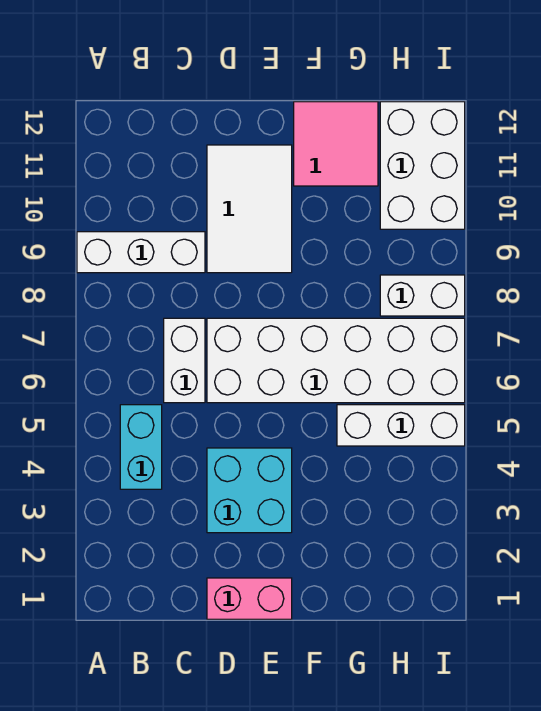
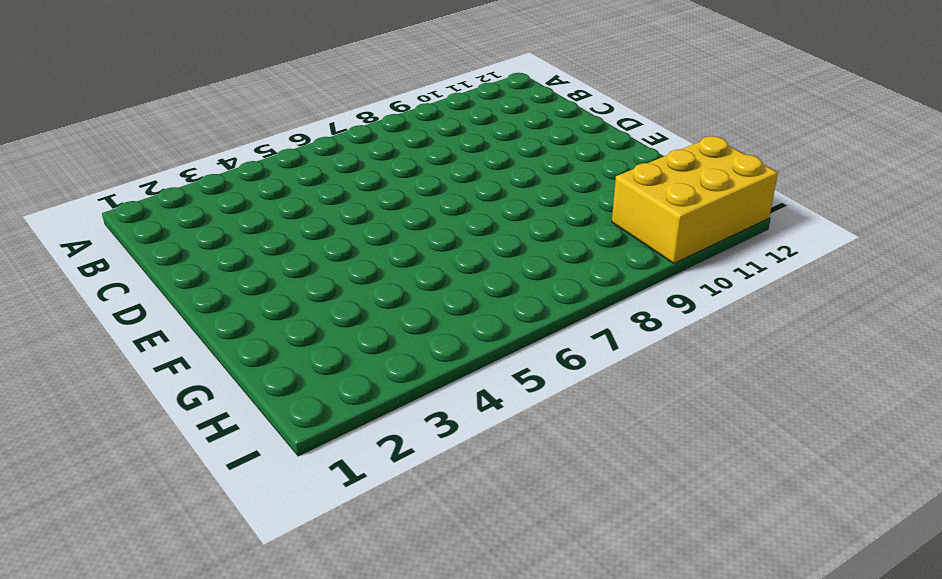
yellow 2x3 brick [612,136,778,263] -> white 2x3 brick [380,102,465,229]
none -> white 1x3 brick [77,232,205,273]
none -> cyan 1x2 brick [120,405,162,489]

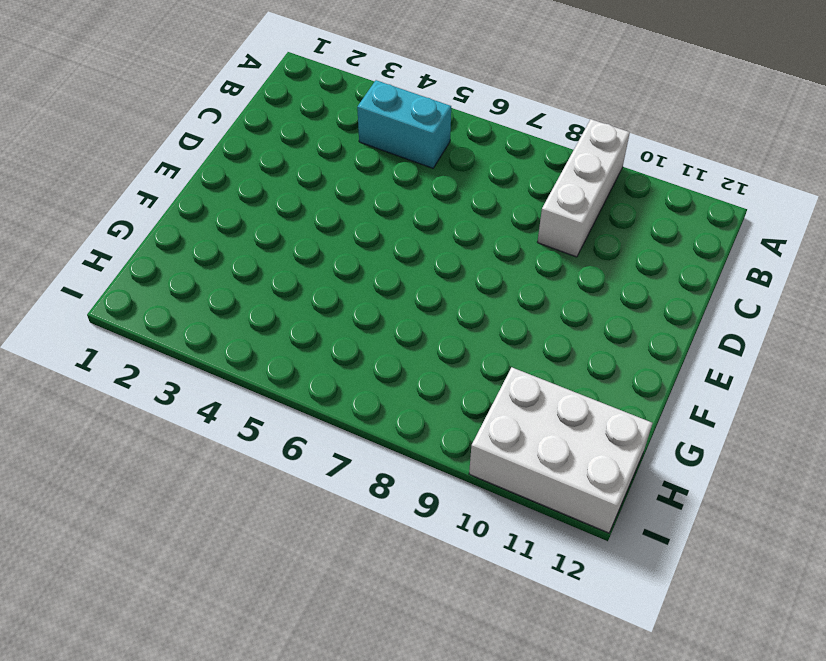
none -> white 1x2 brick [164,318,205,403]
none -> pink 1x2 brick [207,578,292,619]

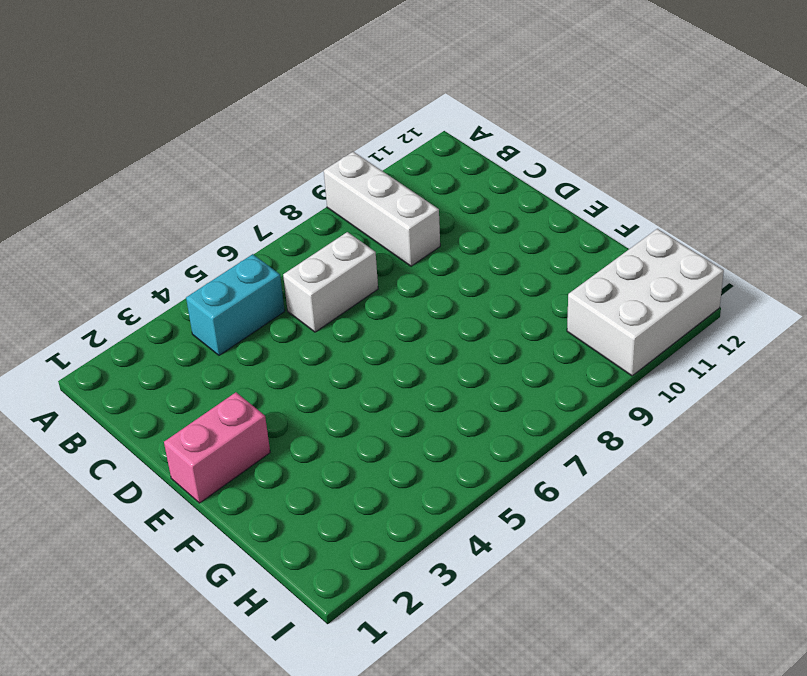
pink 1x2 brick [164,392,270,503] -> pink 1x2 brick turned to [207,578,292,619]
none -> cyan 2x2 brick [207,448,292,533]
none -> white 2x6 brick [207,318,465,403]

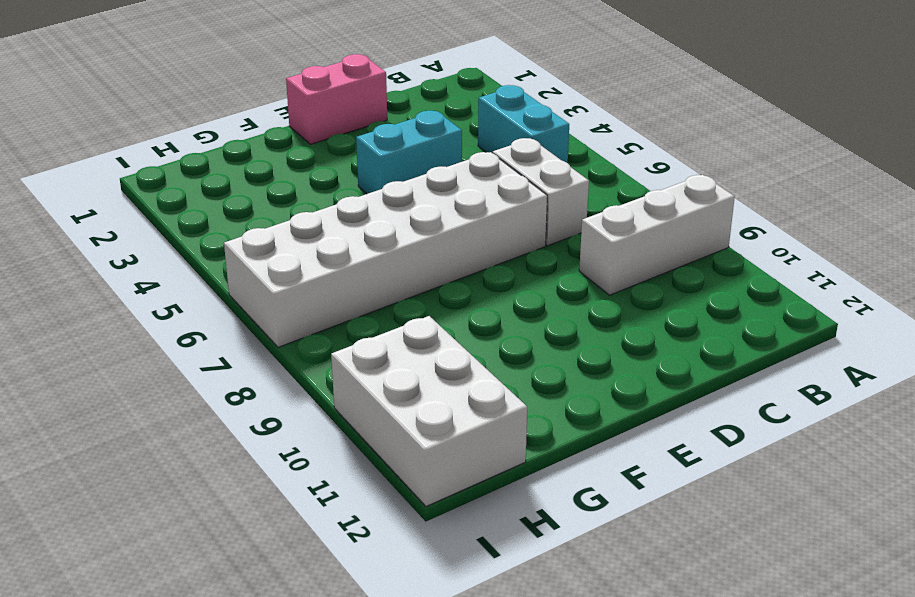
cyan 1x2 brick [356,111,462,194] -> cyan 2x2 brick [207,448,292,533]
none -> white 2x3 tile [207,145,292,273]
none -> pink 2x2 tile [294,102,378,186]

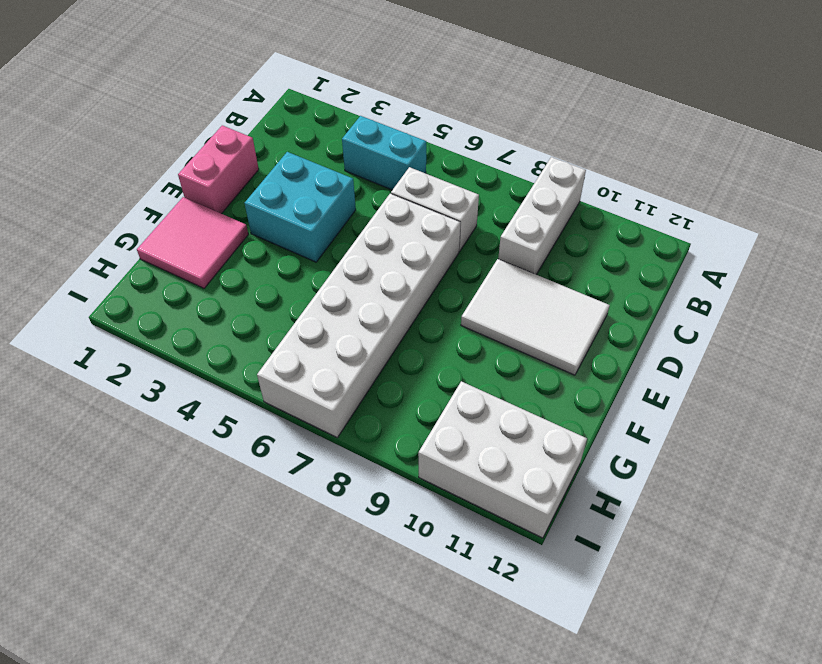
pink 2x2 tile [137,197,248,288] -> pink 2x2 tile moved to [294,102,378,186]
none -> white 1x3 brick [337,405,465,446]
none -> white 1x2 brick [380,275,465,316]

